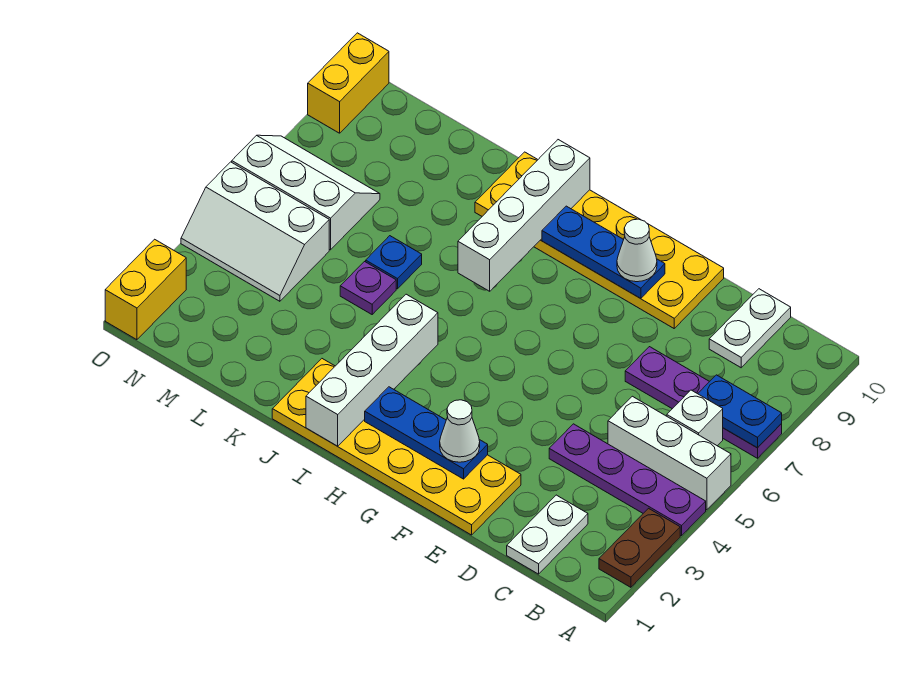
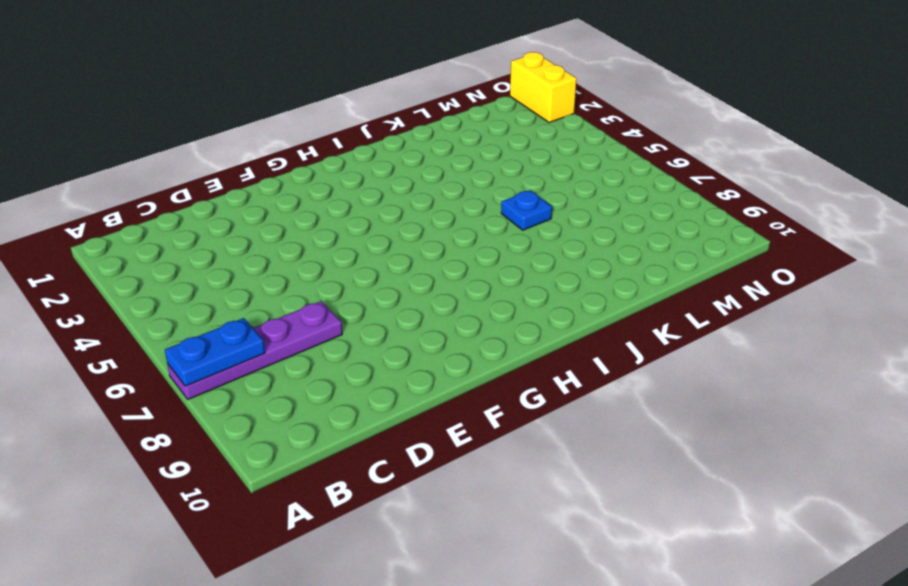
none -> brown 1x2 plate [599,508,680,587]
none -> purple 1x4 plate [549,424,706,536]
none -> white 1x3 brick [608,396,731,510]

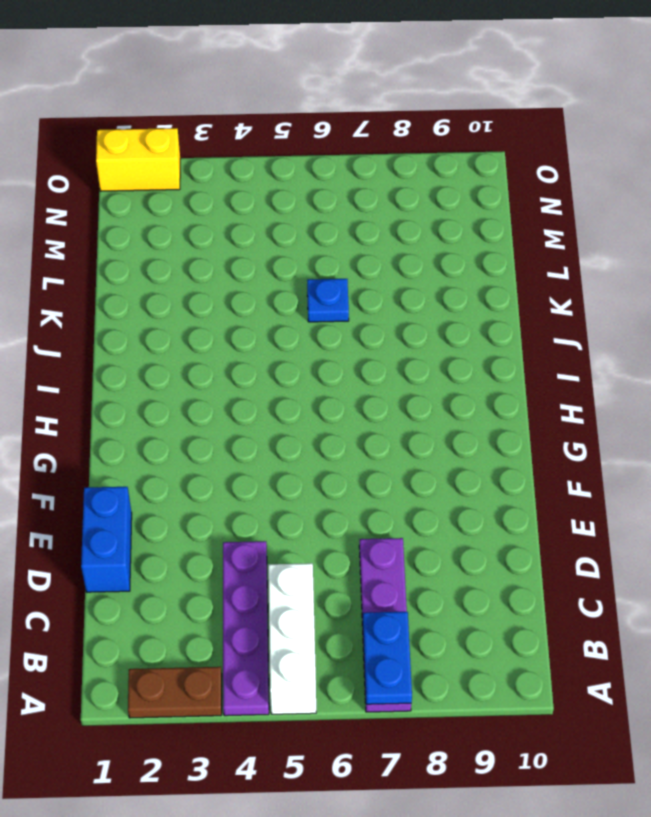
blue 1x2 brick [81,487,132,592] -> yellow 2x6 plate [272,359,521,535]
none -> white 1x1 brick [667,390,723,446]
none -> white 1x2 plate [507,495,588,574]
none -> white 1x2 plate [709,289,791,368]

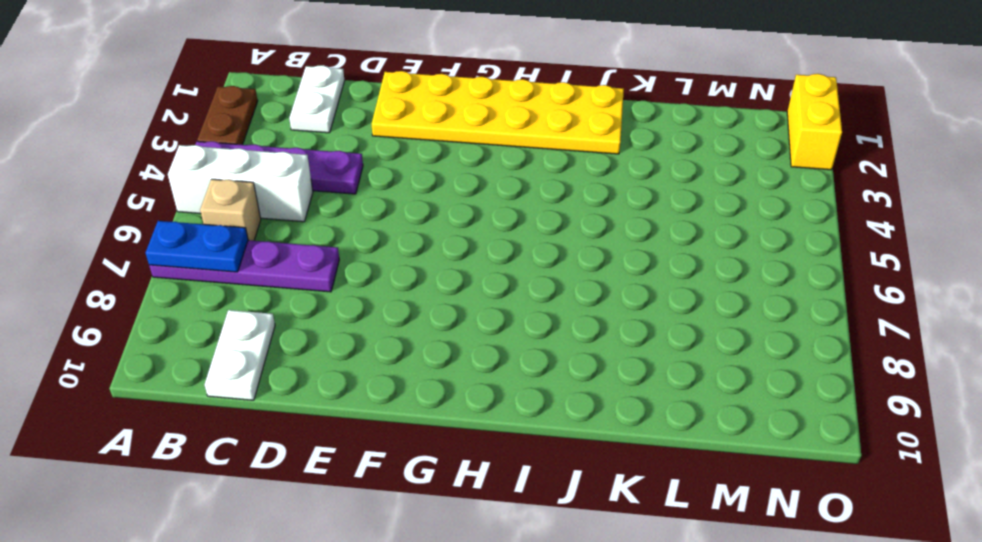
tan 1x1 brick [200,179,261,241] -> white 1x1 brick [667,390,723,446]
none -> yellow 2x6 plate [475,152,724,328]
none -> purple 1x1 plate [340,262,396,314]
none -> blue 1x1 plate [366,236,422,289]

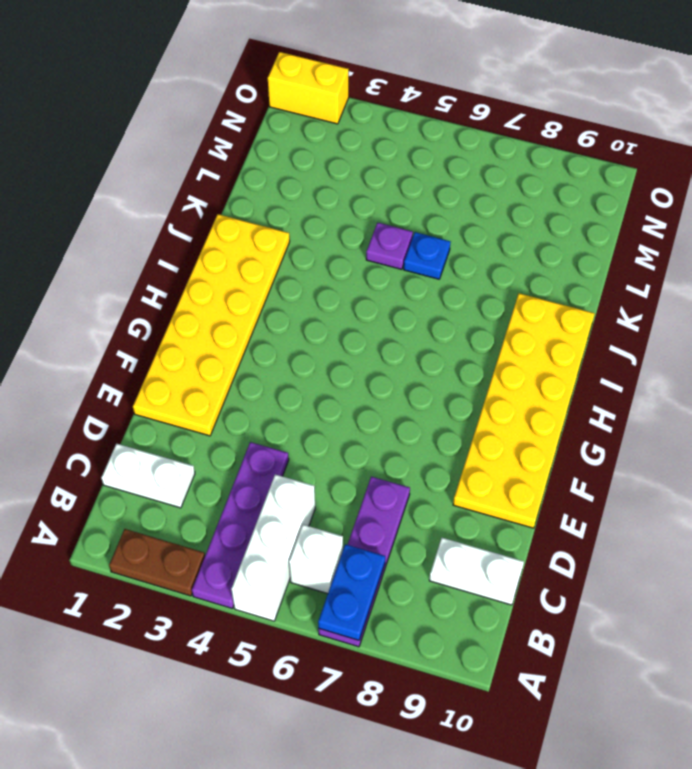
none -> white 2x3 slope [181,162,329,301]
none -> white 2x3 slope [232,135,380,250]
none -> yellow 1x2 brick [308,33,389,133]

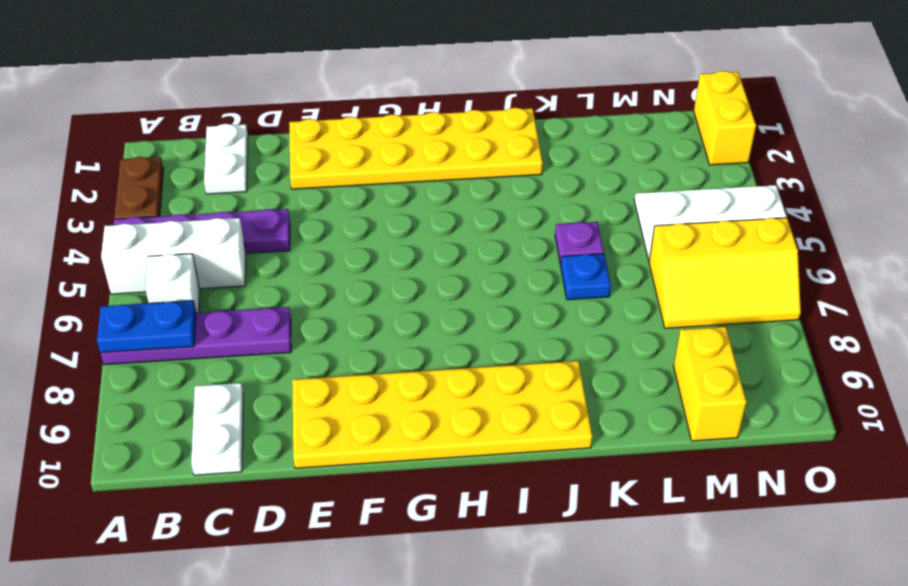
yellow 2x3 slope [649,218,801,328] -> white 2x3 slope [232,135,380,250]
yellow 1x2 brick [674,327,747,441] -> yellow 1x2 brick moved to [308,33,389,133]
none -> blue 1x3 plate [365,387,488,479]
none -> blue 1x3 plate [542,206,665,299]
none -> white 1x4 brick [306,294,438,446]

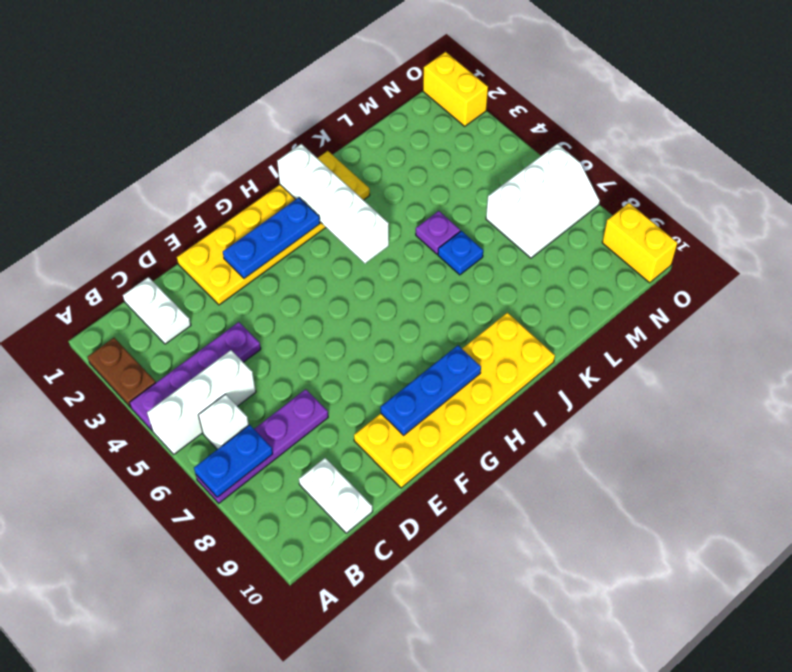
none -> white 2x3 slope [181,162,329,301]
none -> white 1x4 brick [458,140,590,291]
none -> white 1x1 cone [440,400,480,462]

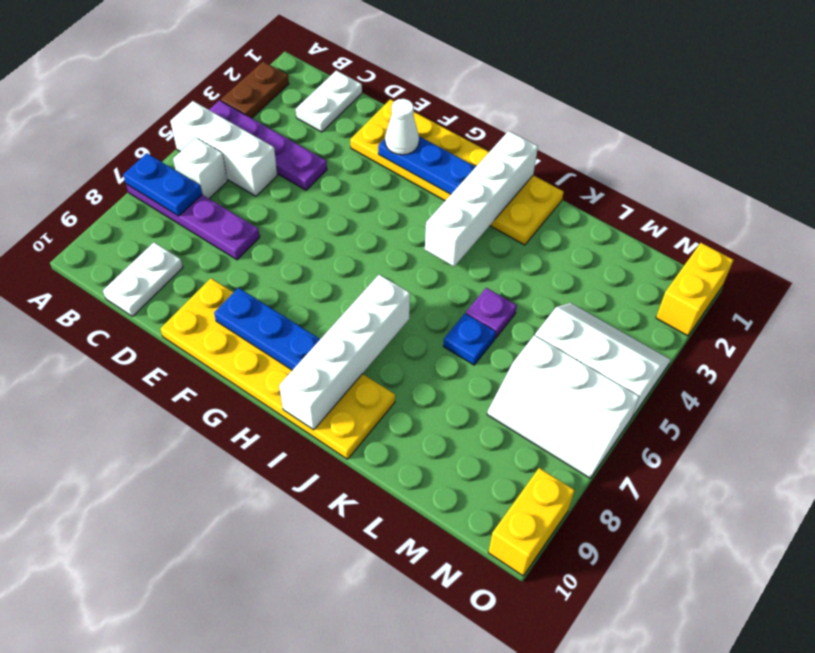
none -> white 1x1 cone [617,219,657,282]

